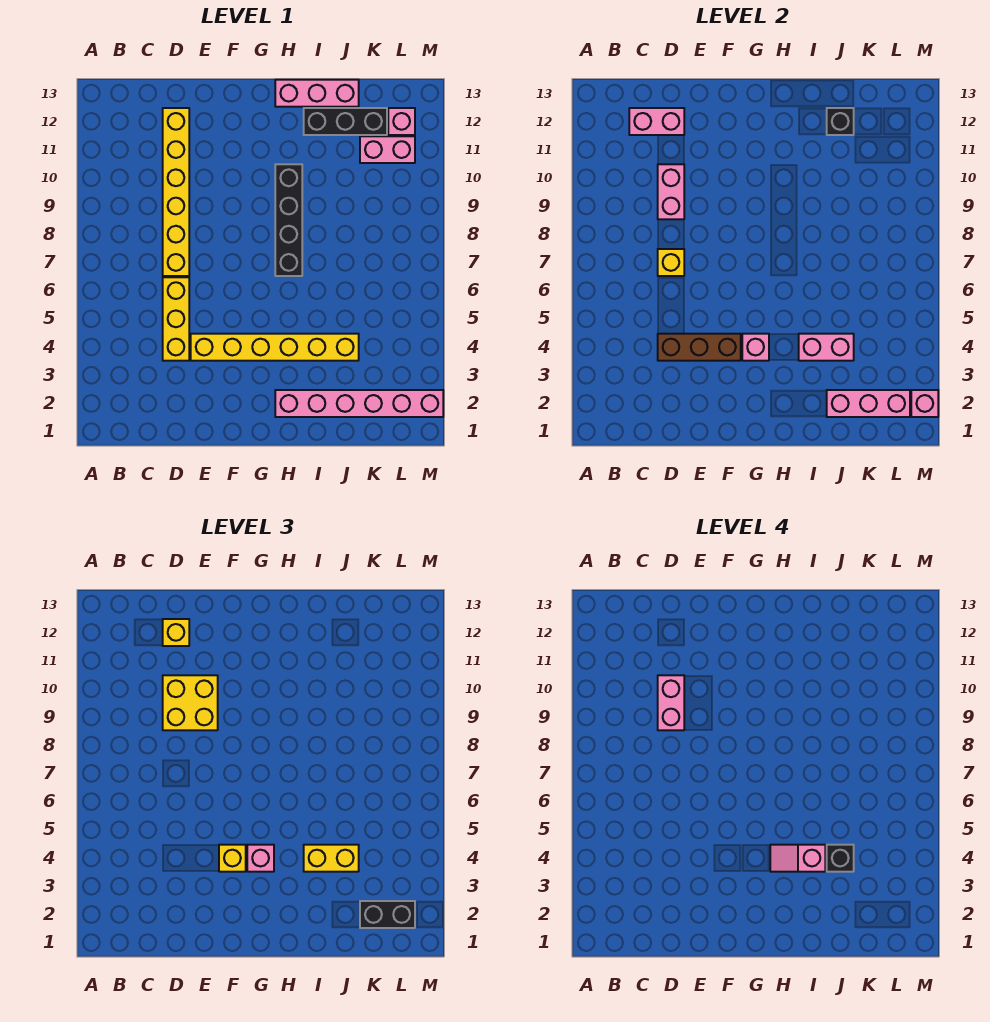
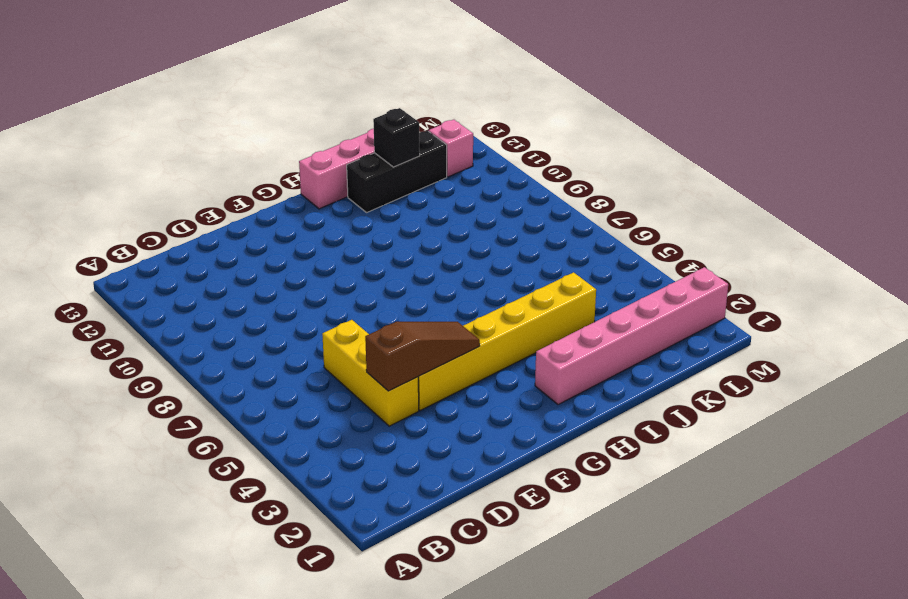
brown 1x3 slope [365,321,480,391] -> brown 1x3 brick [658,334,741,361]
none -> yellow 1x6 brick [163,108,189,276]
none -> black 1x4 brick [275,164,302,276]
none -> pink 1x2 brick [360,136,415,163]

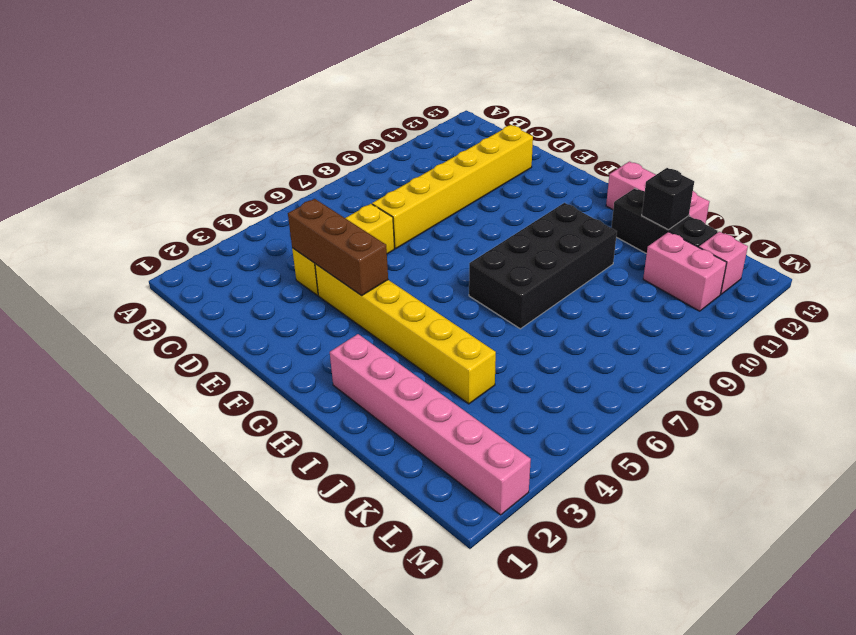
black 2x4 brick [469,203,617,329] -> black 1x4 brick [275,164,302,276]
none -> pink 1x2 brick [629,108,684,135]
none -> yellow 1x1 brick [658,249,684,276]
none -> pink 1x2 brick [658,164,684,219]

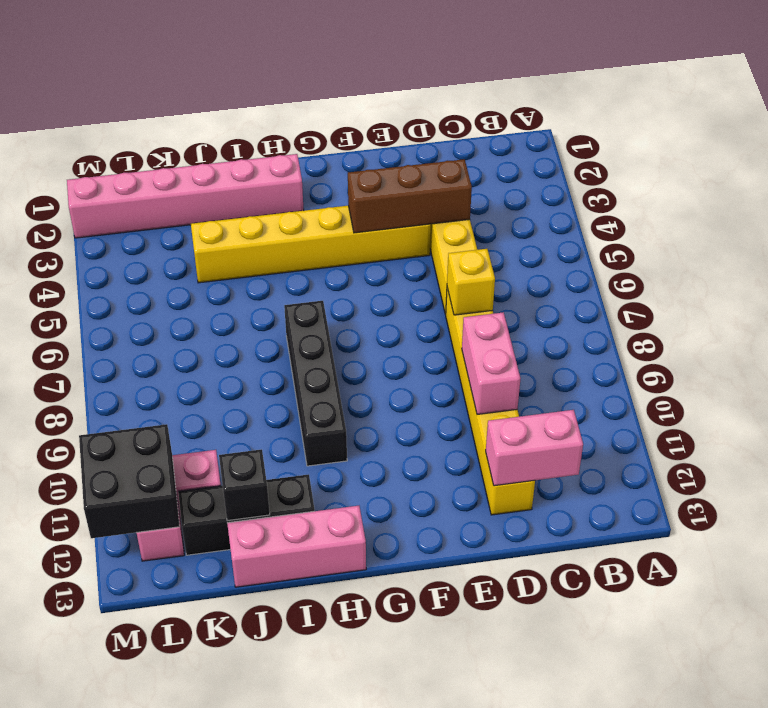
black 2x2 brick [79,424,180,538] -> none
none -> pink 1x1 brick [742,334,769,361]
none -> pink 1x2 brick [799,334,854,361]
none -> pink 1x3 brick [827,390,910,417]

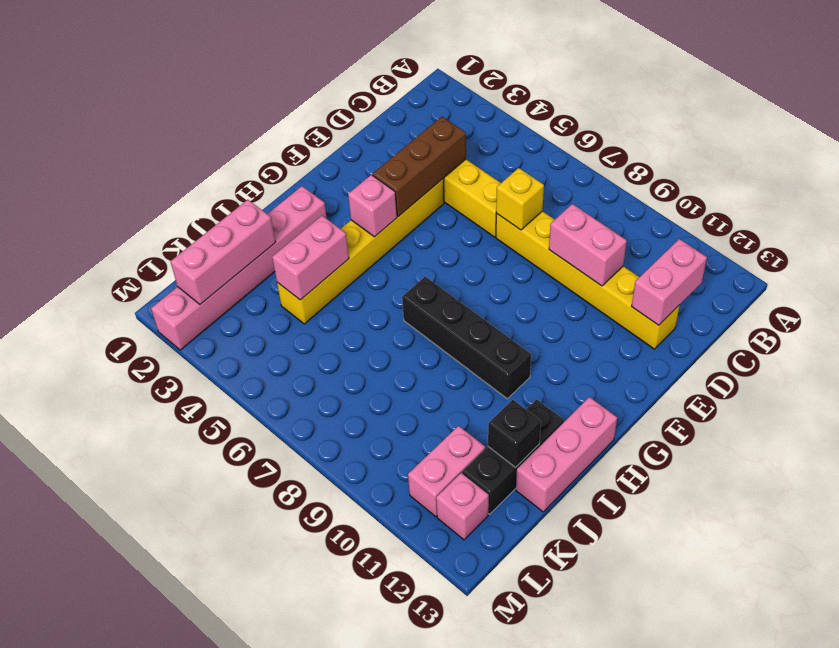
none -> pink 1x1 brick [911,390,938,417]
none -> yellow 2x2 brick [163,675,218,730]
none -> yellow 1x1 brick [163,619,189,646]

